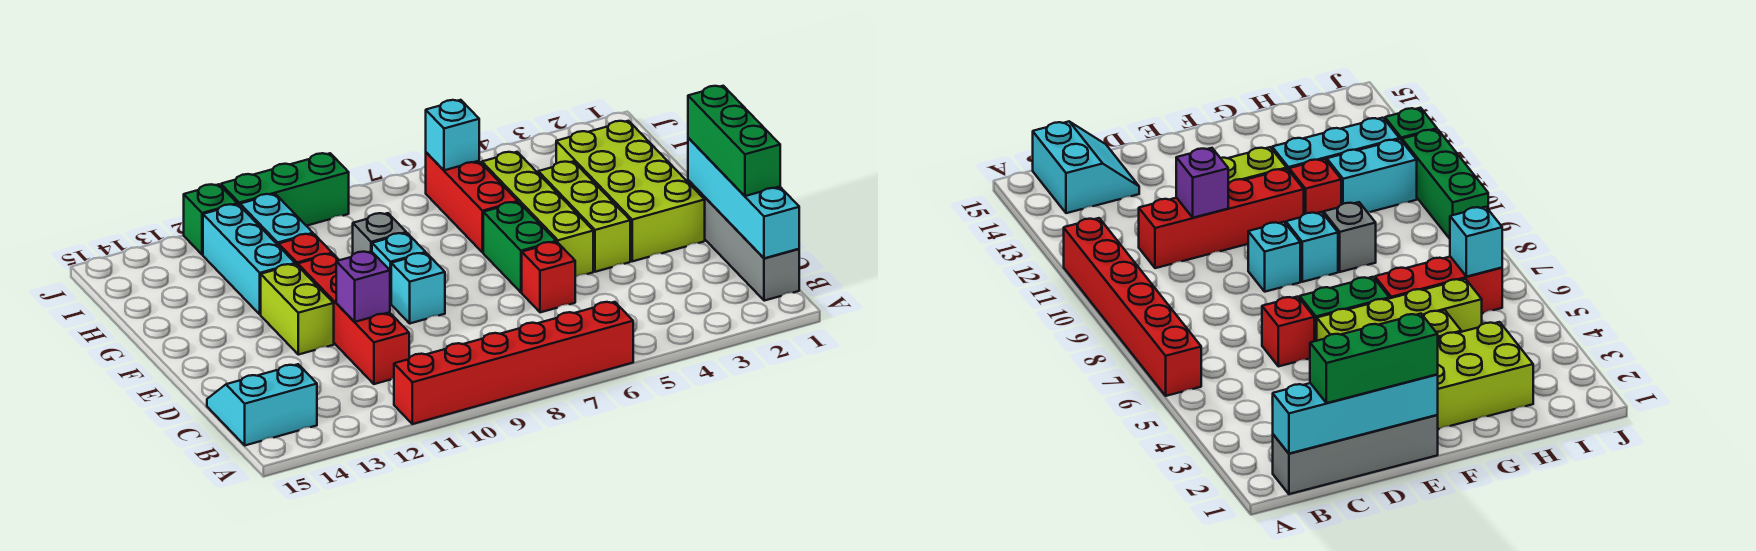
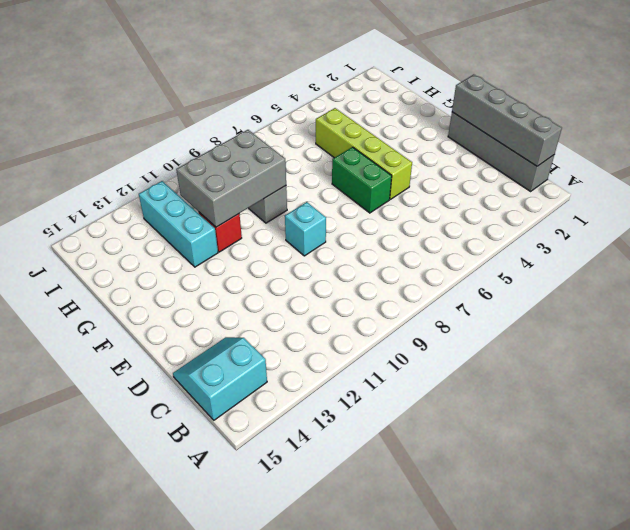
grey 1x4 brick [452,75,562,166] -> cyan 1x4 brick [688,138,799,258]
grey 2x3 brick [176,130,286,227] -> none
none -> red 1x6 brick [394,302,633,424]
none -> red 1x4 brick [298,254,409,384]
none -> red 1x1 brick [522,242,575,312]

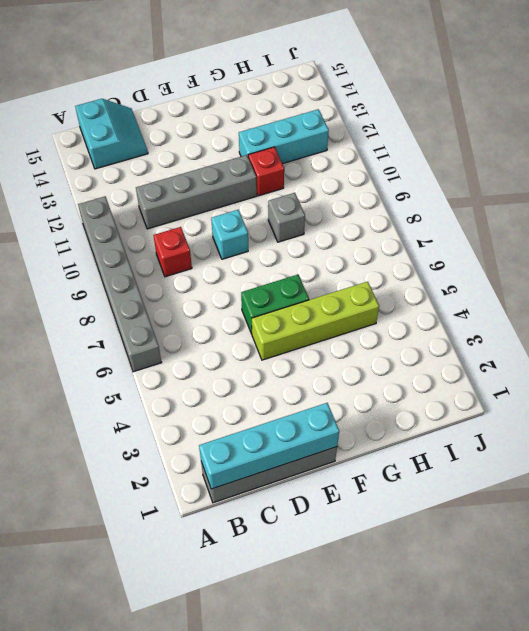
grey 1x6 brick [78,196,162,372] -> red 1x6 brick [394,302,633,424]
red 1x1 brick [153,227,192,277] -> red 1x1 brick moved to [522,242,575,312]
grey 1x4 brick [136,155,257,229] -> red 1x4 brick [298,254,409,384]
none -> lime 2x4 brick [556,121,705,261]
none -> lime 1x3 brick [538,161,630,272]
none -> lime 1x2 brick [261,264,334,355]

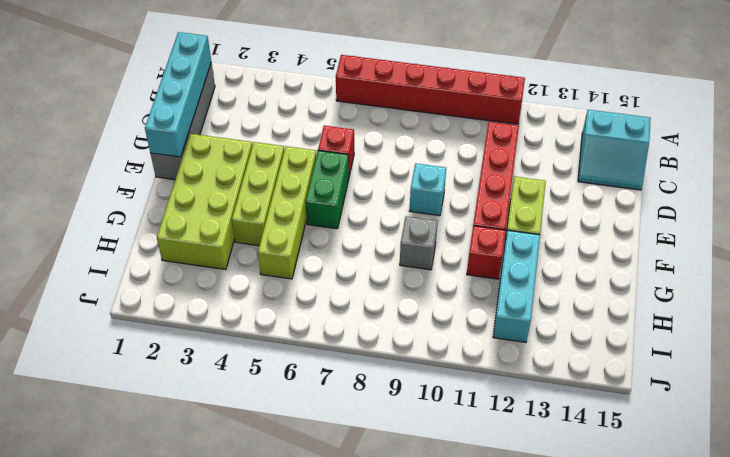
none -> cyan 1x1 brick [372,233,426,304]
none -> red 1x3 brick [426,152,518,253]
none -> cyan 1x2 brick [240,194,313,246]

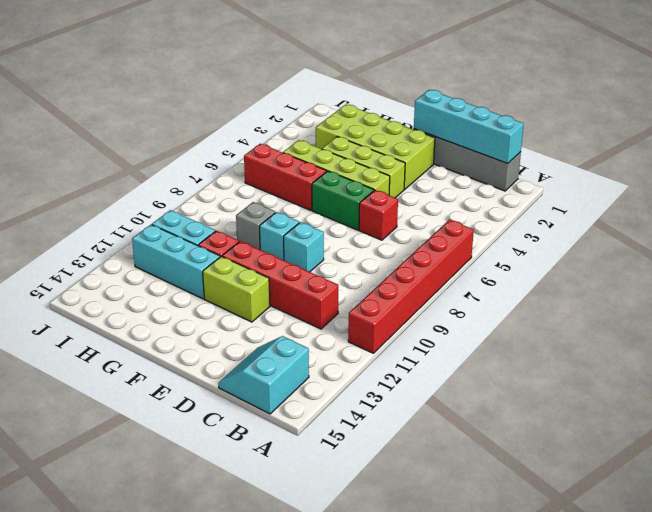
none -> green 1x3 brick [221,153,349,226]
none -> green 1x1 brick [184,184,237,255]
none -> purple 1x1 brick [336,251,390,322]

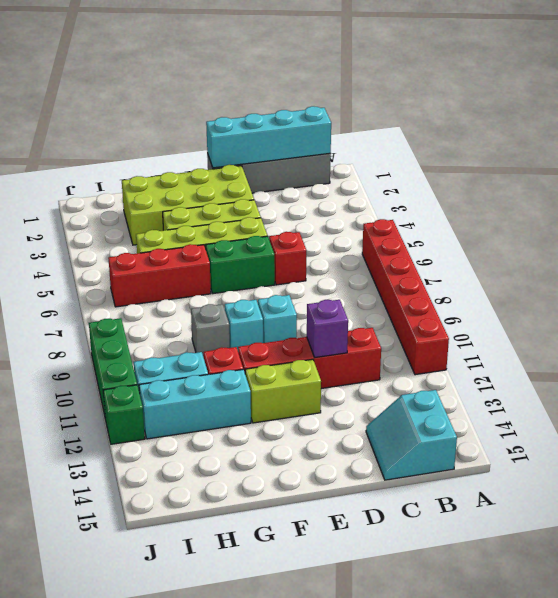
none -> cyan 1x1 brick [426,100,479,170]
none -> green 1x3 brick [688,86,780,196]

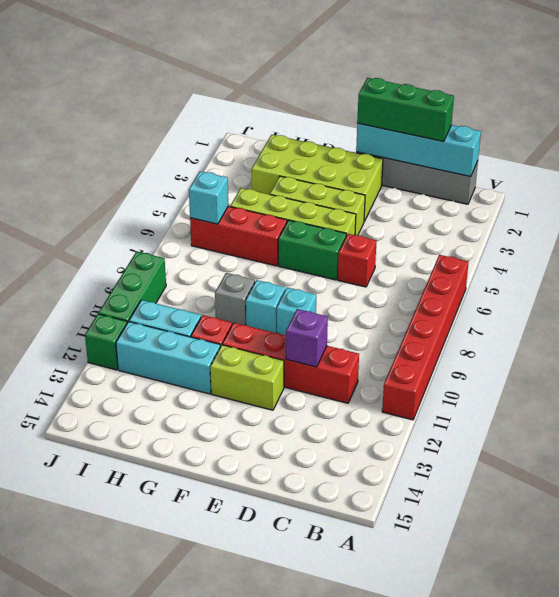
none -> cyan 2x2 slope [207,364,317,445]

